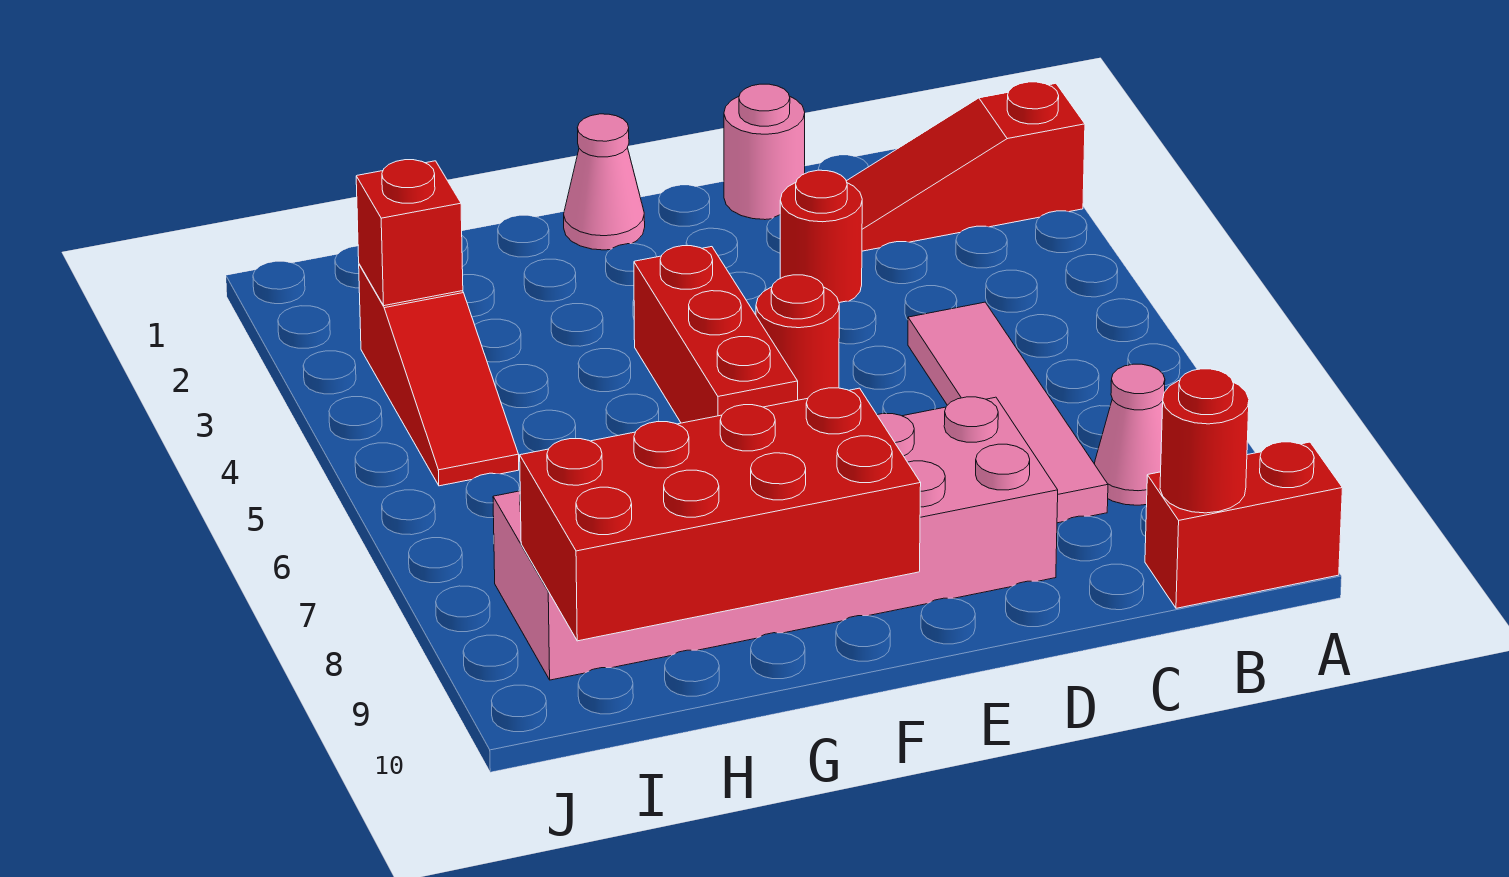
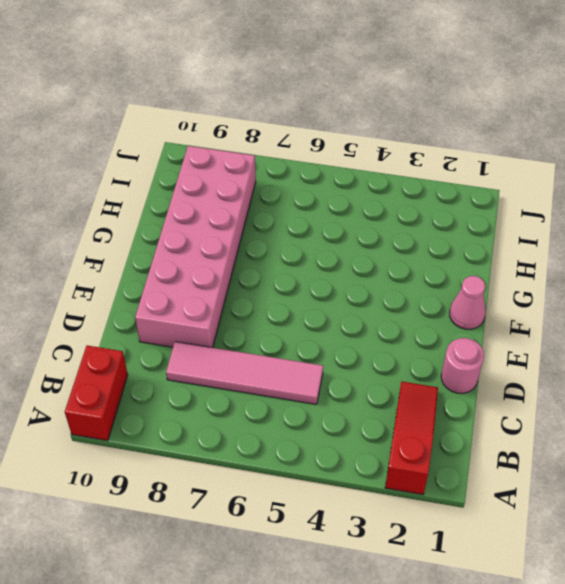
none -> pink 1x1 cone [1095,364,1165,505]
none -> red 1x1 round brick [780,170,862,303]
none -> red 1x1 round brick [756,275,839,400]

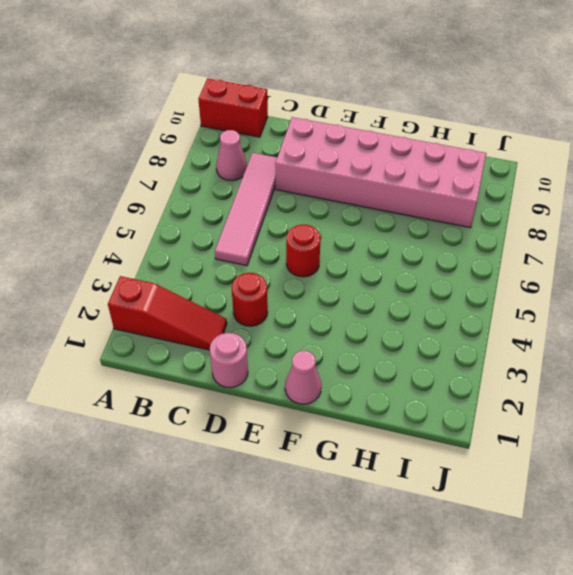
none -> red 1x3 brick [634,246,798,423]
none -> red 1x3 slope [359,264,519,486]
none -> red 1x1 round brick [1160,369,1249,513]

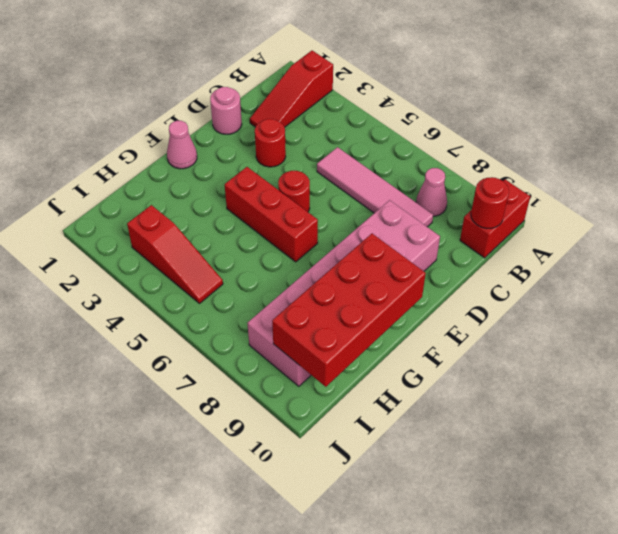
none -> red 1x1 brick [356,160,463,306]

